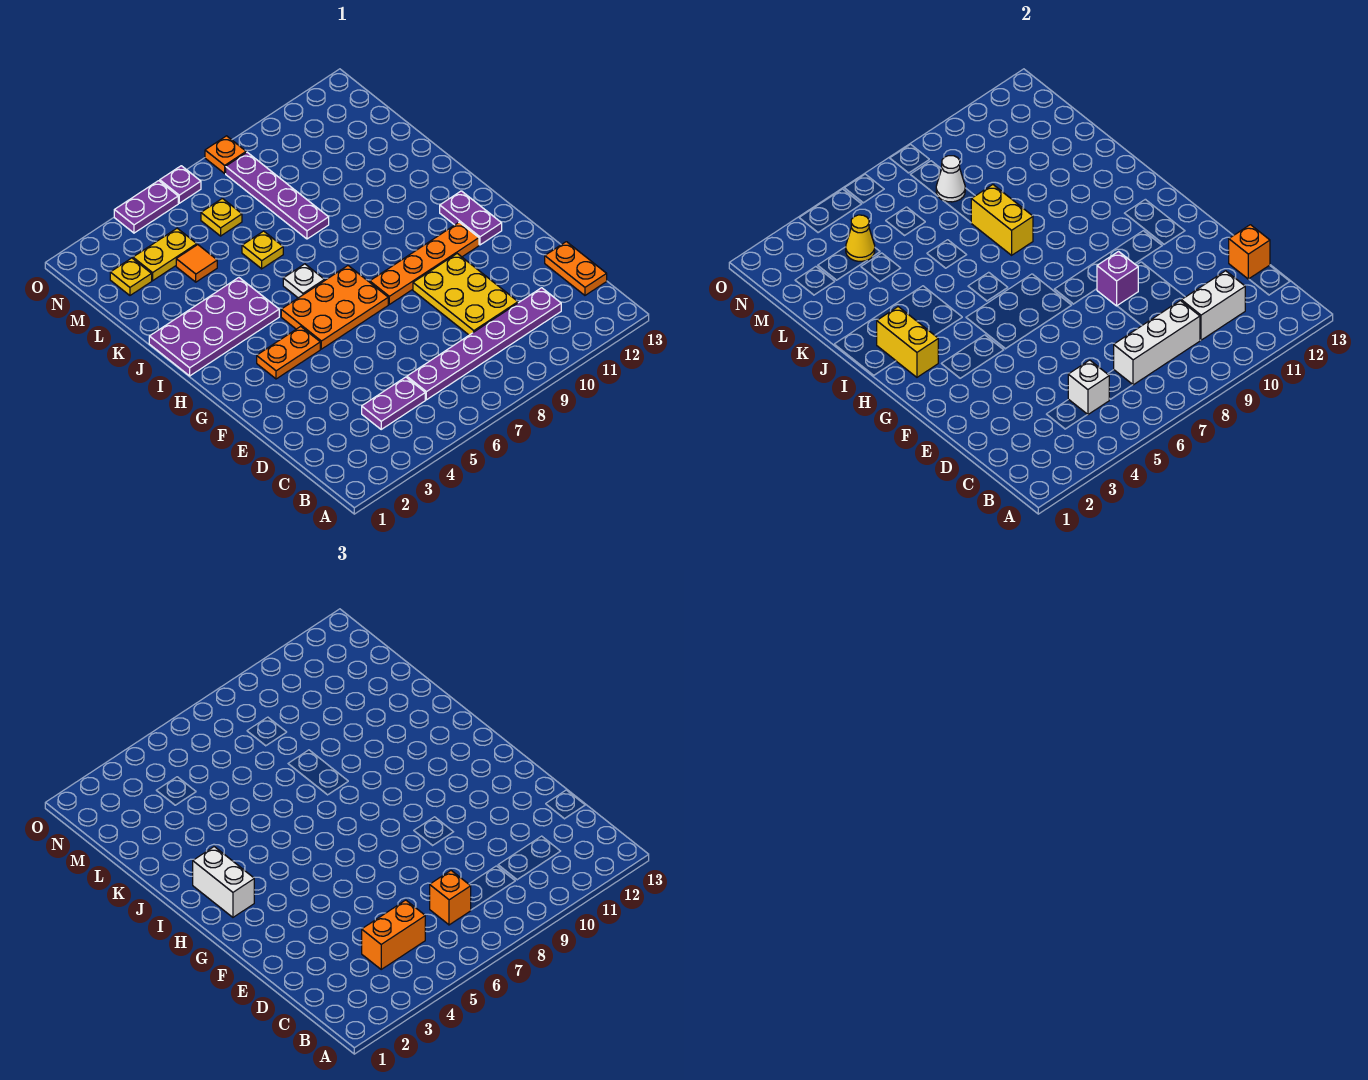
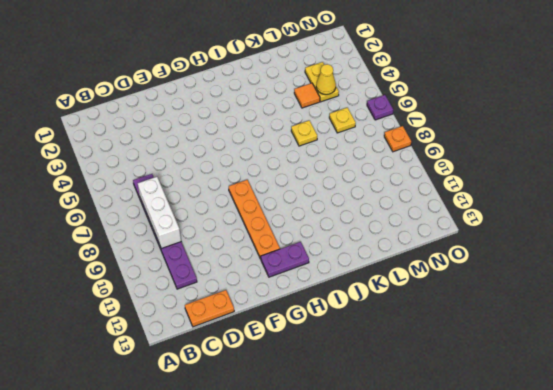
none -> purple 1x2 plate [362,377,425,429]
none -> yellow 2x3 plate [413,254,518,335]
none -> orange 1x2 plate [257,326,320,379]
none -> orange 2x3 plate [281,266,388,349]

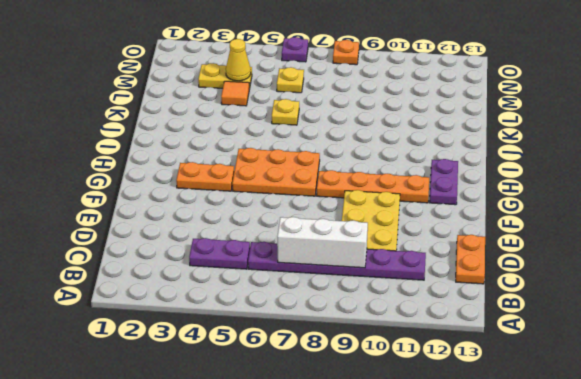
none -> purple 2x4 plate [149,278,279,376]
none -> white 1x1 plate [283,264,324,298]
none -> purple 1x4 plate [226,152,329,239]
none -> yellow 1x1 plate [110,258,152,295]

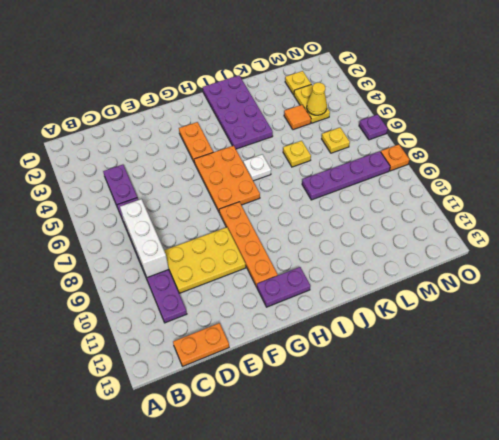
none -> purple 1x2 plate [114,181,178,233]
none -> white 1x1 brick [1068,360,1109,415]
none -> white 1x2 brick [1181,271,1245,340]
none -> orange 1x1 brick [1229,225,1270,279]

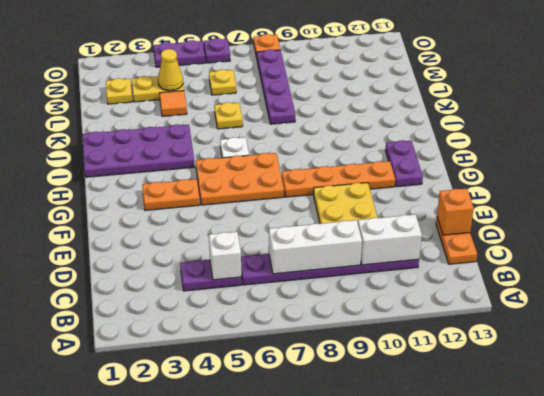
none -> purple 1x1 brick [1097,252,1138,306]
none -> yellow 1x2 brick [877,307,938,377]
none -> yellow 1x2 brick [971,185,1033,255]
none -> white 1x1 cone [936,156,965,202]

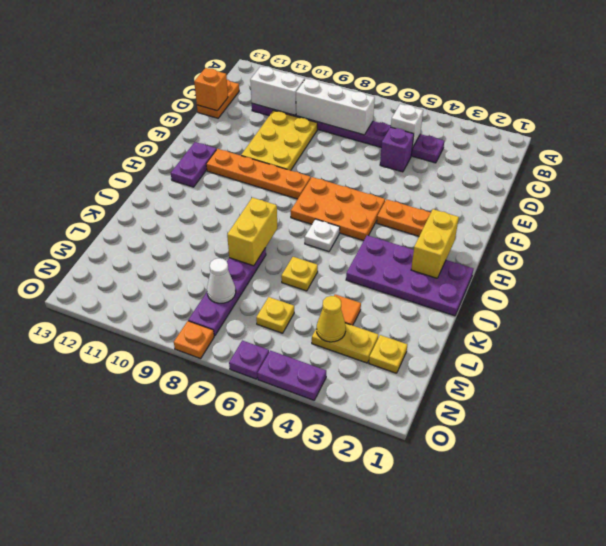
purple 1x1 brick [380,127,414,172] -> purple 1x1 brick moved to [1097,252,1138,306]
none -> orange 1x2 brick [362,900,425,969]
none -> orange 1x1 brick [430,871,471,925]
none -> white 1x2 brick [193,847,254,917]

